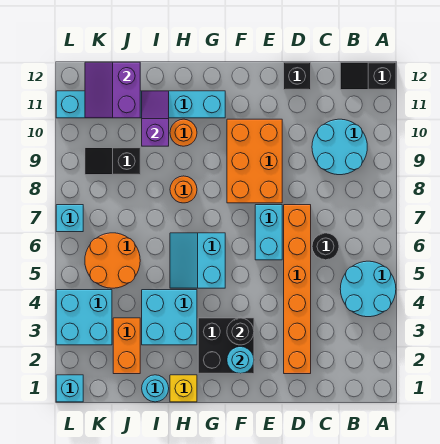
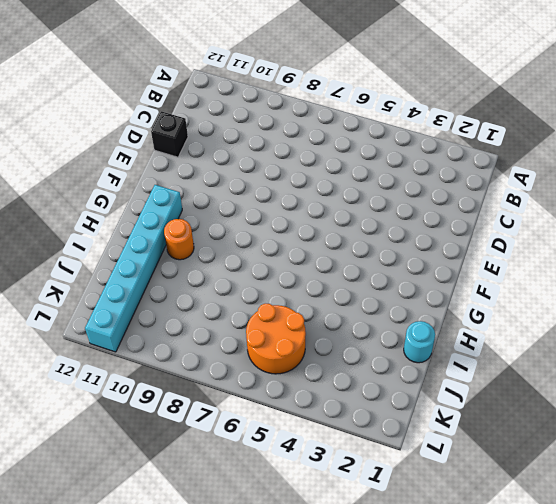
none -> cyan 2x2 round brick [340,261,396,317]
none -> black 1x2 slope [340,62,396,90]
none -> cyan 2x2 round brick [312,119,367,175]

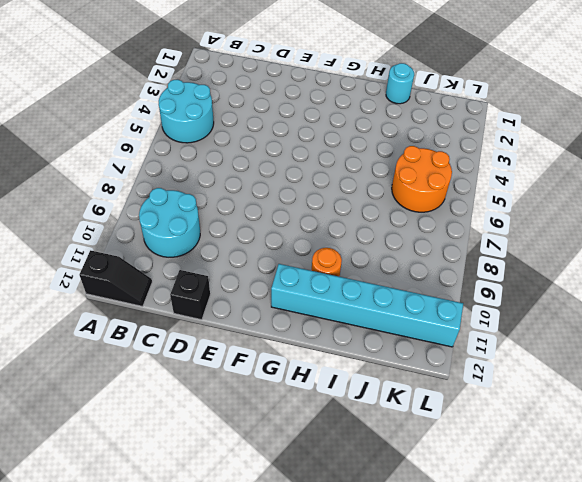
none -> black 1x1 round brick [312,233,339,260]
none -> orange 1x6 brick [284,205,311,374]
none -> cyan 1x2 brick [255,205,282,260]

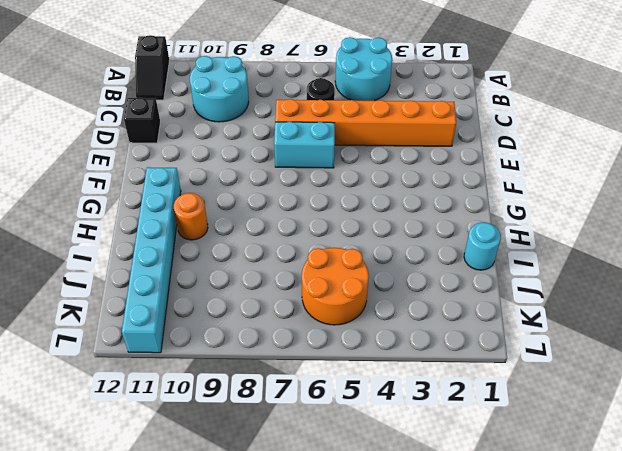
none -> orange 2x3 brick [227,119,282,203]
none -> black 2x2 brick [198,318,254,374]
none -> cyan 2x2 slope [170,233,225,288]

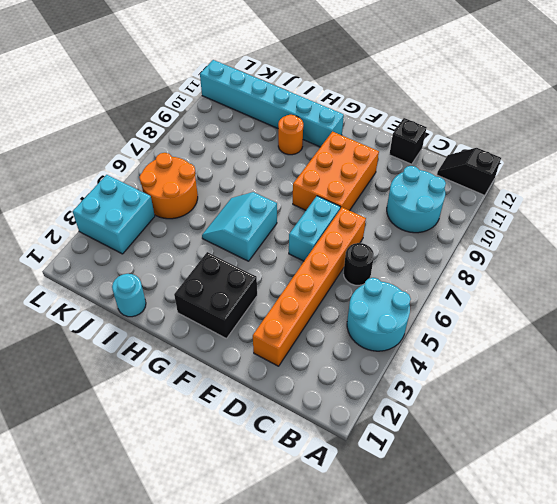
none -> yellow 1x1 brick [170,375,197,402]
none -> cyan 2x2 brick [142,290,197,345]
none -> orange 1x1 round brick [170,176,197,203]

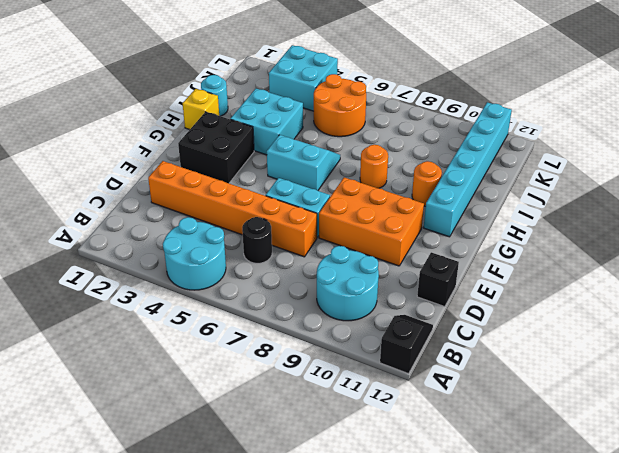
none -> orange 1x2 brick [113,318,140,374]
none -> black 1x2 slope [85,148,140,175]
none -> cyan 1x1 brick [56,375,83,402]

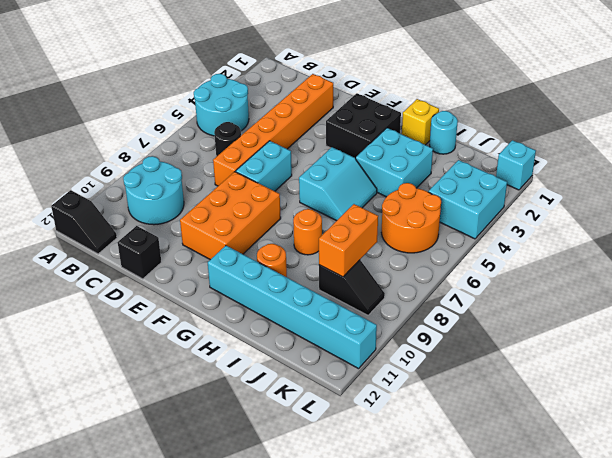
orange 1x2 brick [319,204,378,277] -> orange 1x2 brick moved to [113,318,140,374]
none -> cyan 1x1 brick [56,205,83,232]
none -> cyan 1x1 round brick [227,347,254,374]
none -> black 1x1 round brick [227,318,254,345]

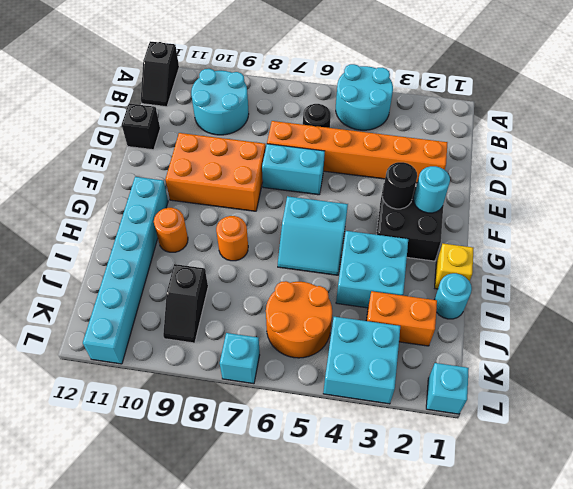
none -> purple 1x2 slope [142,91,169,146]
none -> purple 2x2 slope [85,62,140,118]

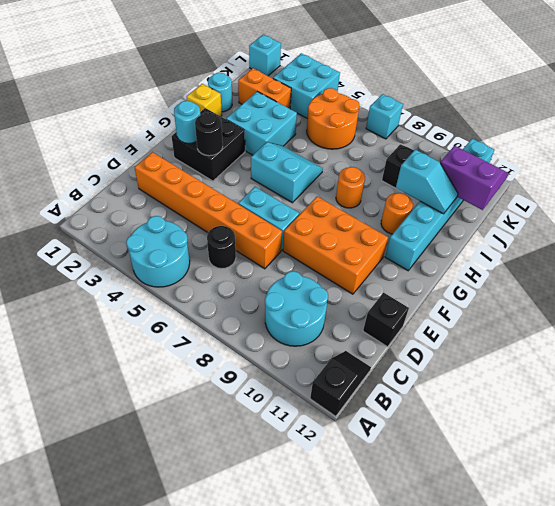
cyan 1x2 slope [396,149,458,214] -> purple 1x2 slope [142,91,169,146]

